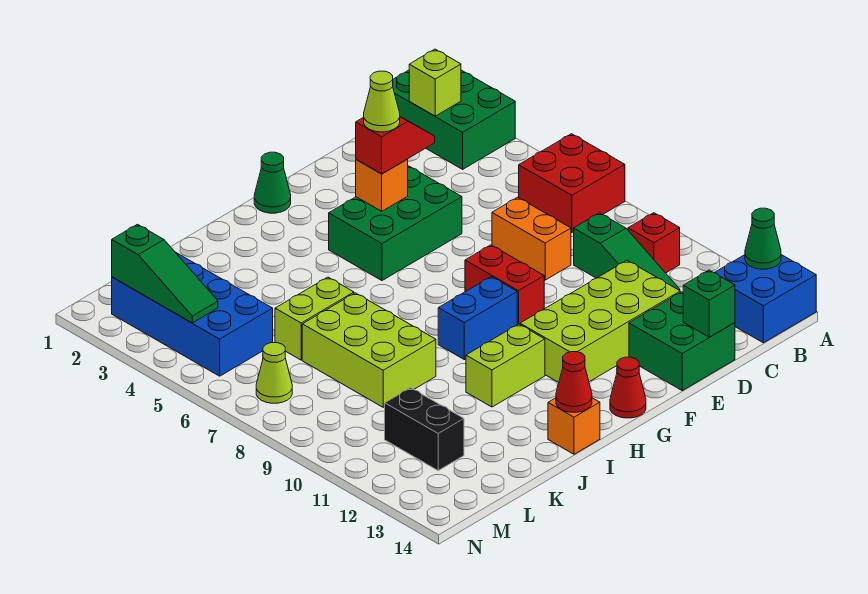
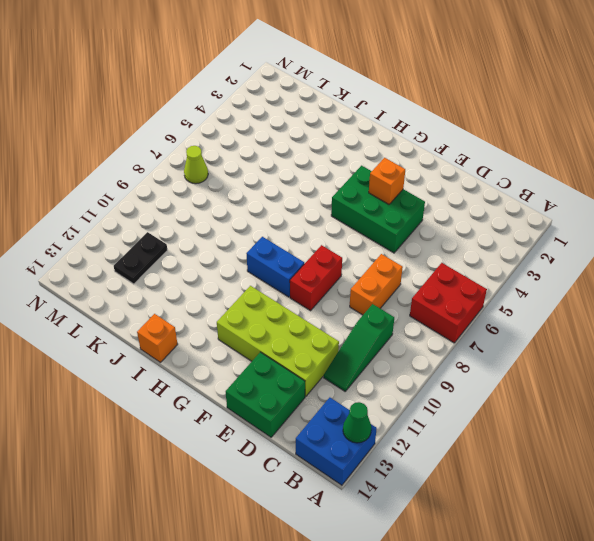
black 1x2 plate [114,232,167,284] -> black 1x2 brick [385,388,464,470]
none -> green 2x3 brick [393,70,515,169]
none -> red 1x1 brick [628,213,680,273]
none -> green 1x1 cone [254,152,291,213]

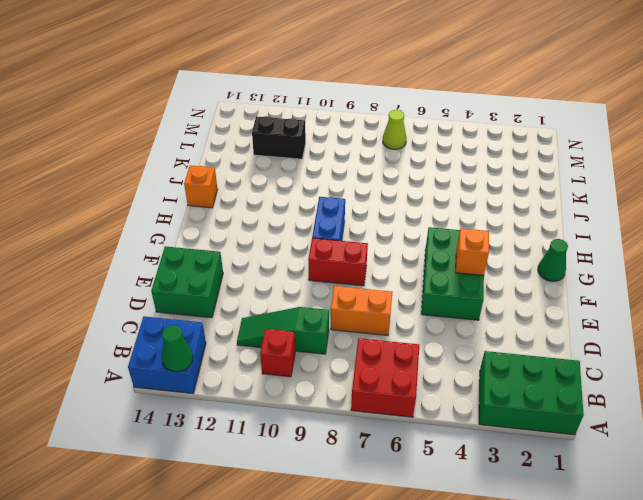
none -> lime 2x4 brick [520,261,680,382]
none -> red 1x1 cone [610,357,646,418]
none -> lime 1x2 brick [466,324,545,407]

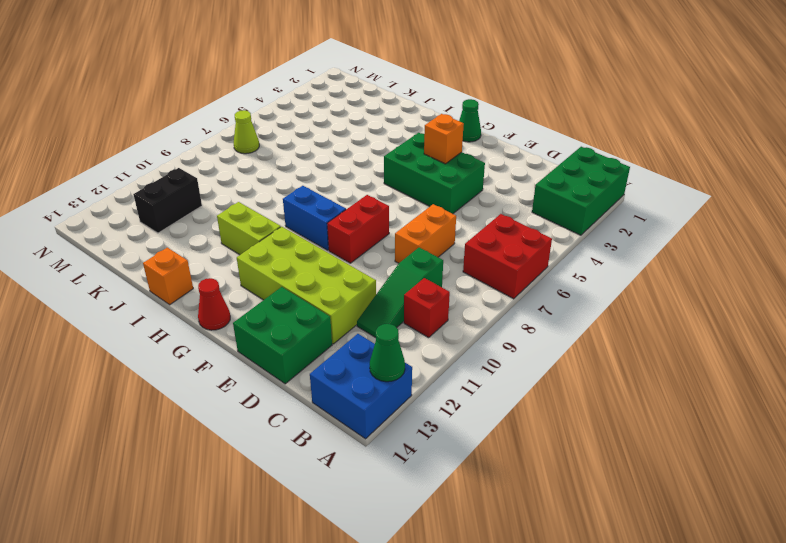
none -> lime 1x2 brick [275,277,354,360]
none -> lime 2x3 brick [302,293,436,407]
none -> blue 2x4 brick [112,253,273,376]

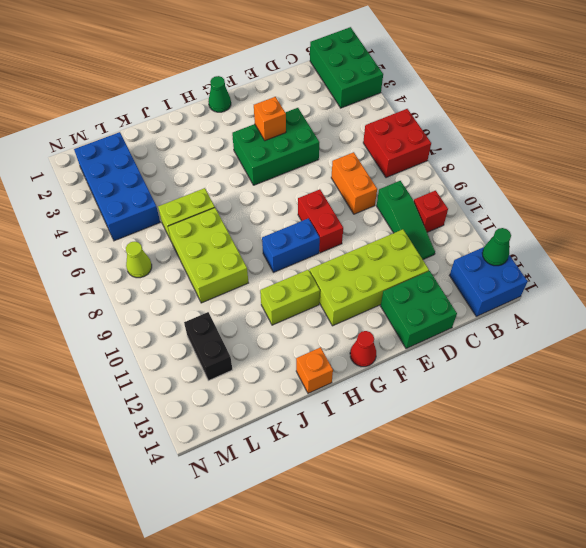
none -> lime 1x1 brick [409,49,461,116]
none -> green 1x1 brick [683,270,735,337]
none -> red 1x1 cone [556,352,592,412]

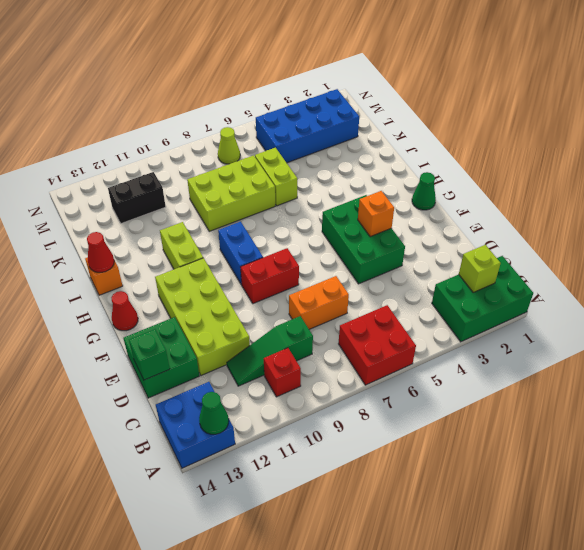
none -> green 1x3 slope [112,224,218,323]
none -> red 1x2 slope [356,117,435,174]
none -> lime 1x1 cone [364,71,400,132]

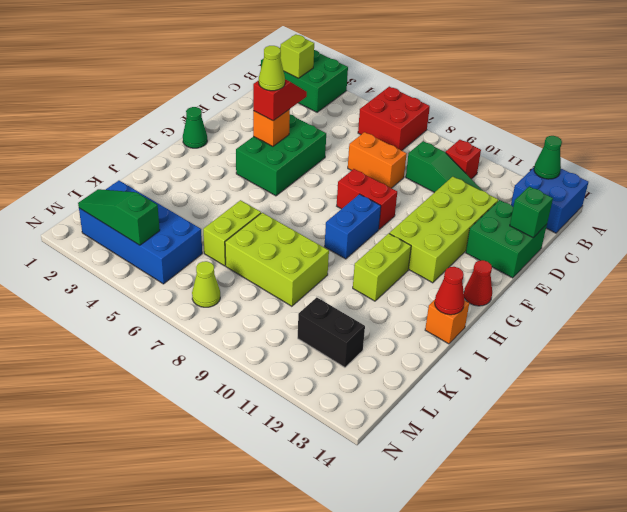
green 1x3 slope [78,189,160,245] -> green 1x3 slope turned to [112,224,218,323]

